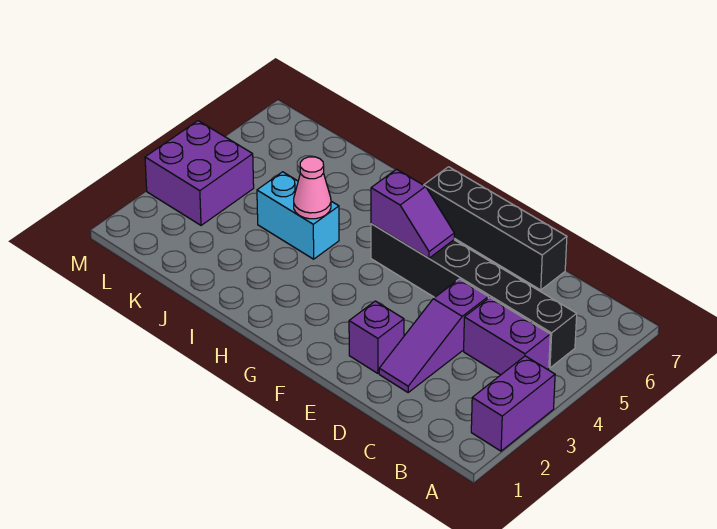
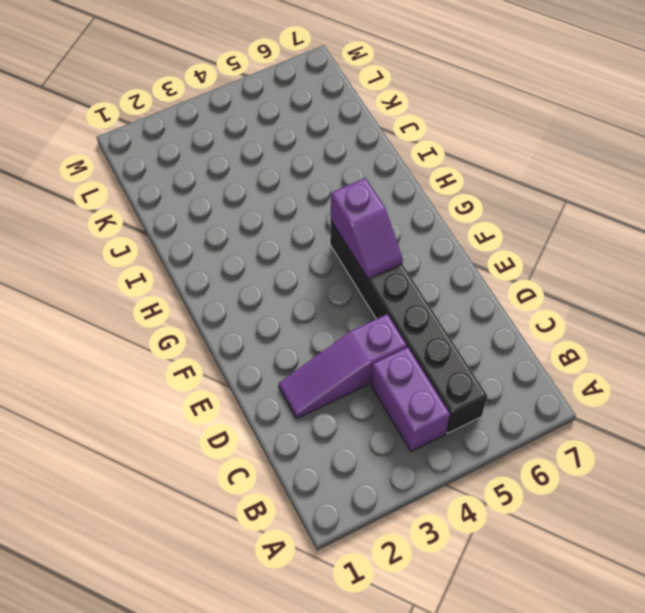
none -> purple 1x2 brick [471,356,555,451]
none -> black 1x4 brick [424,167,567,290]

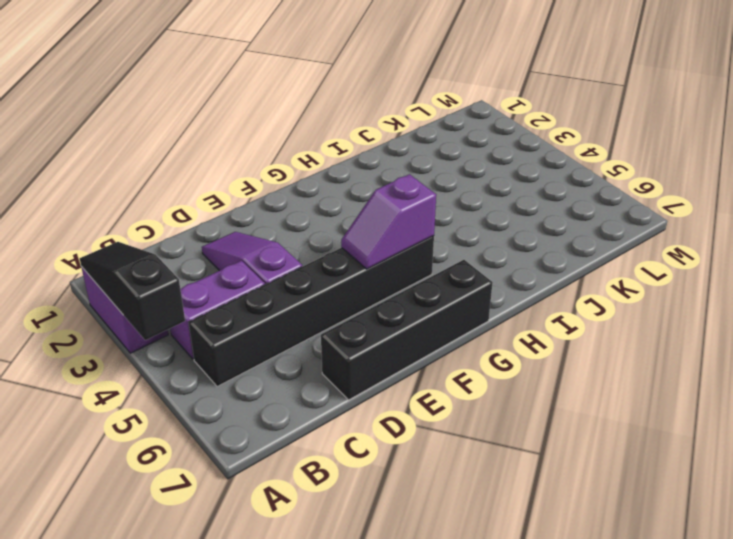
black 1x3 slope [79,242,185,340] -> none
none -> purple 1x1 brick [349,301,404,373]
none -> cyan 1x2 brick [257,172,339,259]

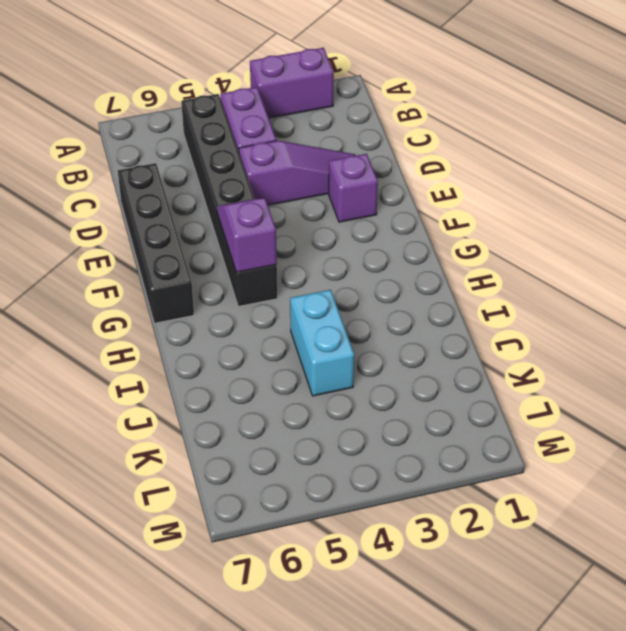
none -> purple 2x2 brick [145,121,254,225]
none -> pink 1x1 cone [294,157,331,219]

